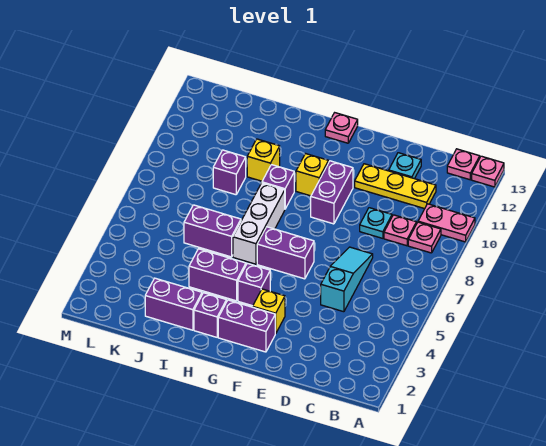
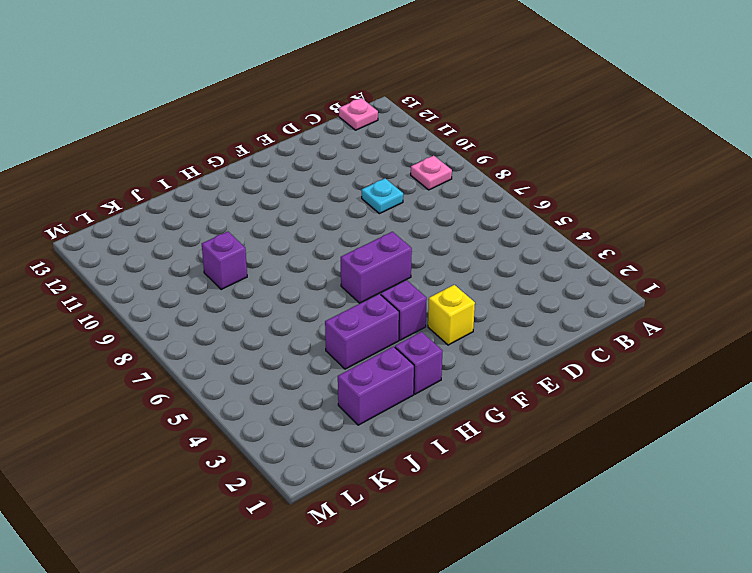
none -> pink 1x2 plate [418,204,475,242]
none -> pink 1x1 plate [472,156,504,187]
none -> pink 1x1 plate [384,215,416,246]

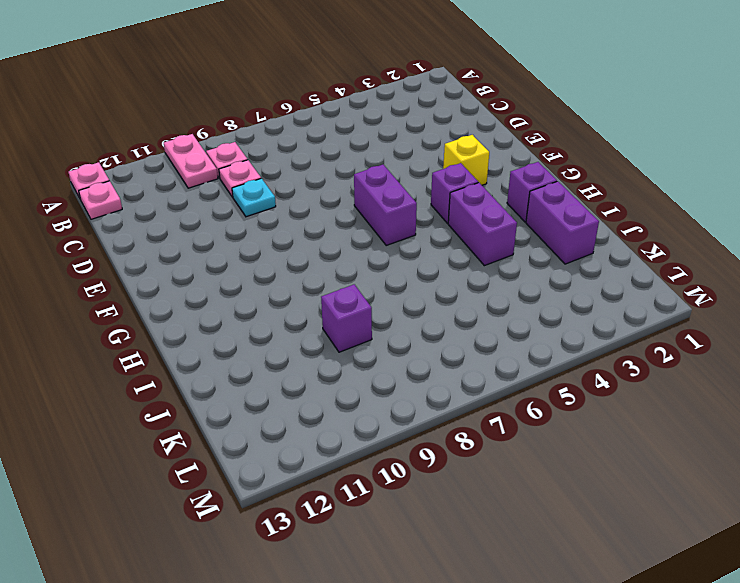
none -> yellow 1x3 plate [355,164,436,209]
none -> cyan 1x3 slope [321,247,373,312]
none -> cyan 1x1 plate [389,153,421,179]

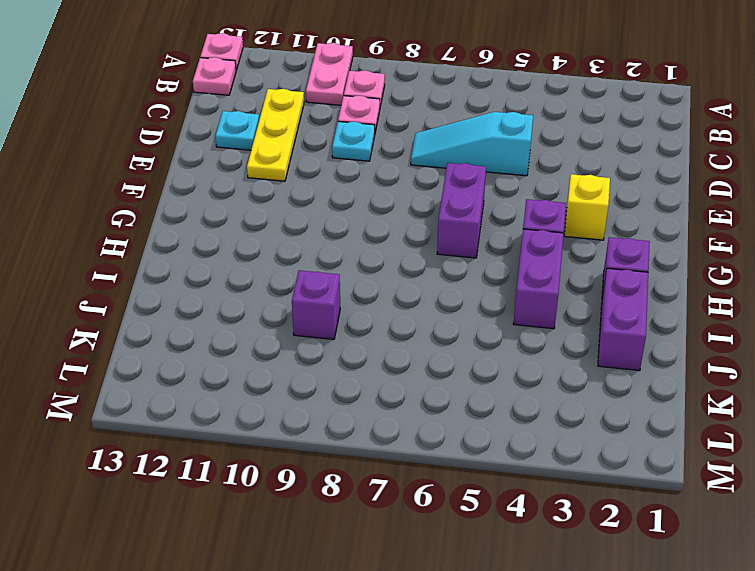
none -> purple 1x2 brick [218,300,276,352]
none -> purple 1x2 brick [311,161,353,224]
none -> yellow 1x1 brick [296,154,329,196]

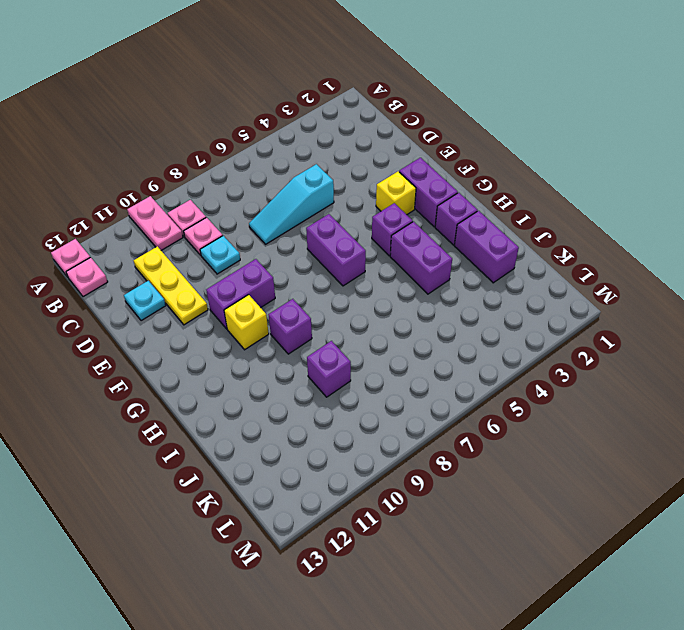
none -> pink 1x1 plate [325,113,358,143]
none -> white 1x3 brick [233,183,285,264]
none -> purple 1x2 brick [184,205,241,257]

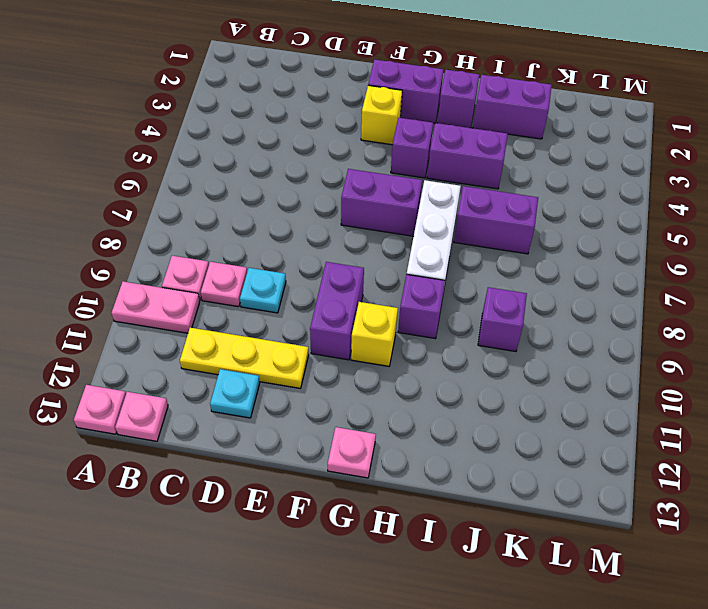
none -> cyan 1x3 slope [321,247,373,312]
none -> yellow 1x1 brick [247,139,280,181]

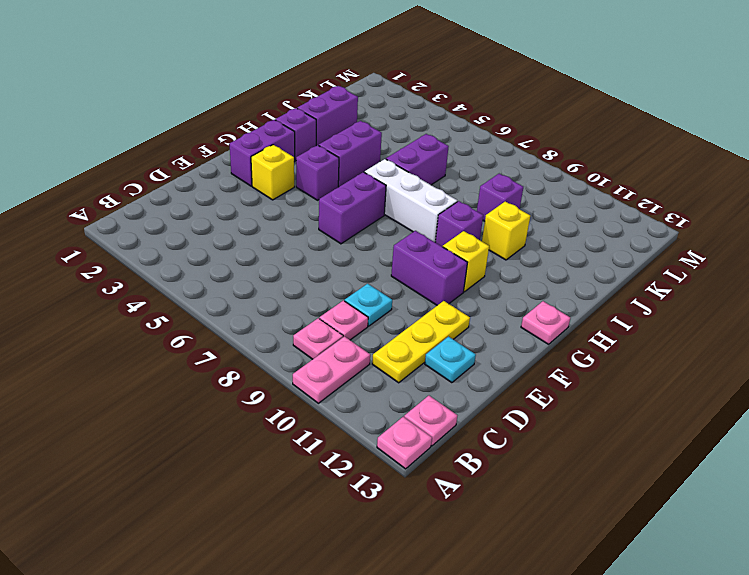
none -> cyan 1x3 slope [321,247,373,312]

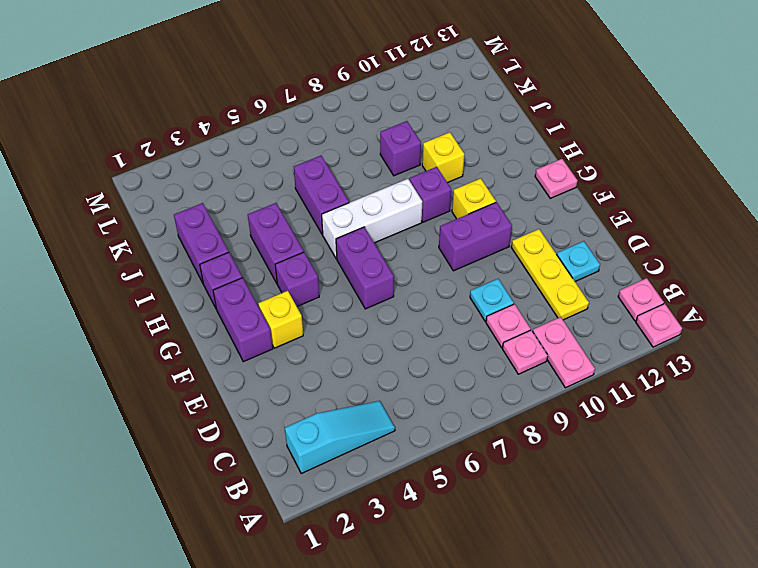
cyan 1x3 slope [285,401,395,473] -> cyan 1x3 slope moved to [321,247,373,312]

